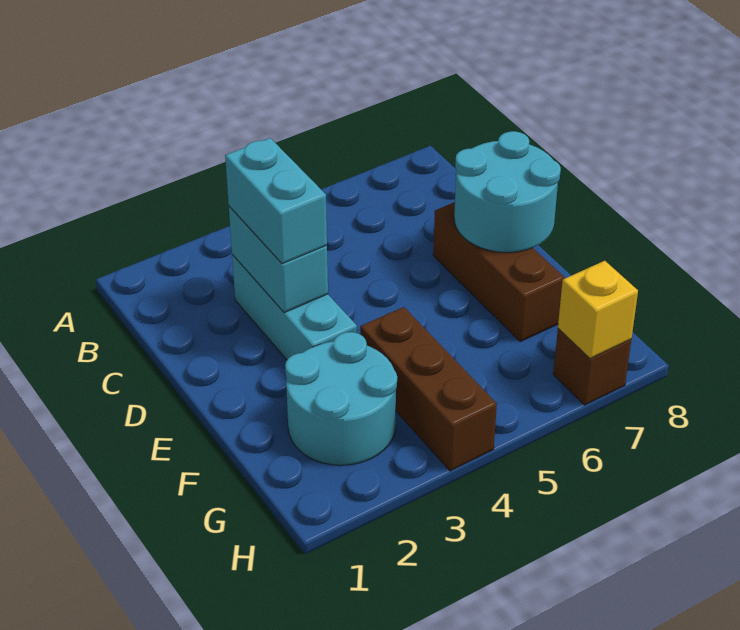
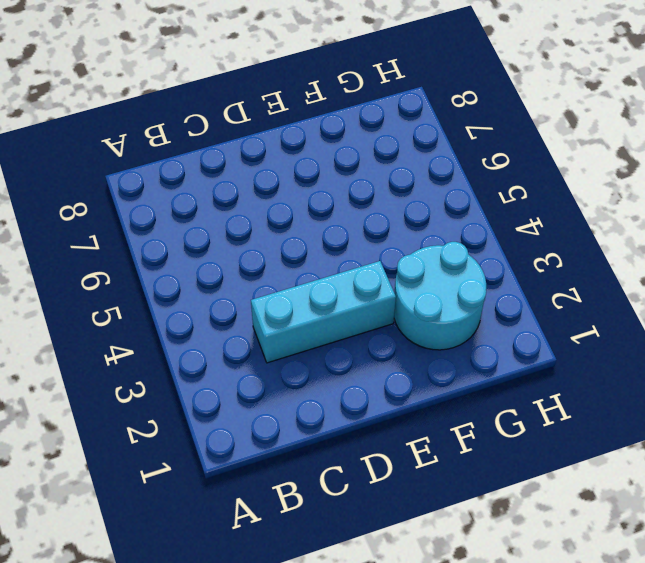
none -> brown 1x3 brick [433,202,565,342]
none -> brown 1x3 brick [360,307,497,471]

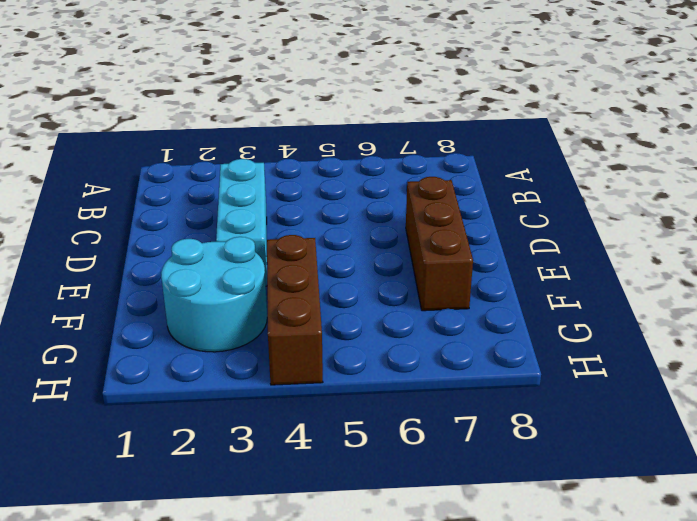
none -> brown 1x1 brick [553,329,631,405]
none -> cyan 1x2 brick [229,206,328,313]

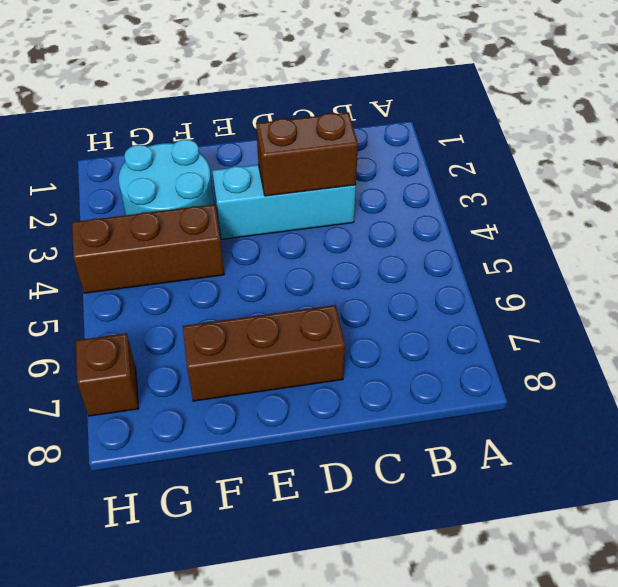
brown 1x2 brick [256,112,358,196] -> cyan 1x2 brick [229,206,328,313]
none -> cyan 2x2 round brick [454,131,561,252]
none -> yellow 1x1 brick [558,261,638,358]

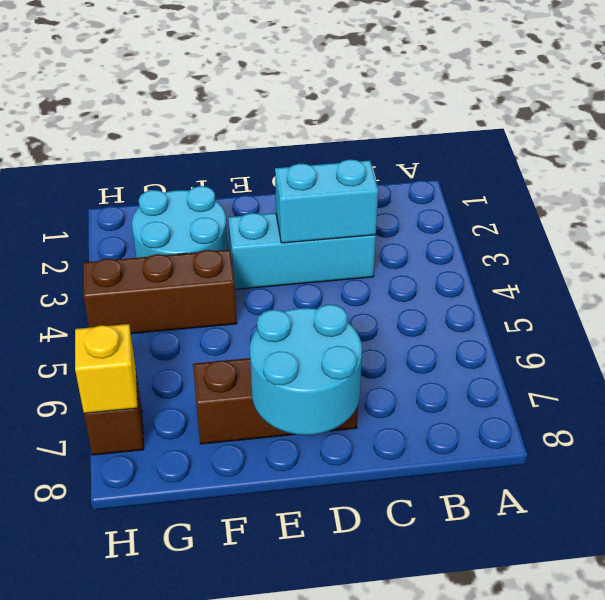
none -> cyan 1x2 brick [225,138,327,264]

